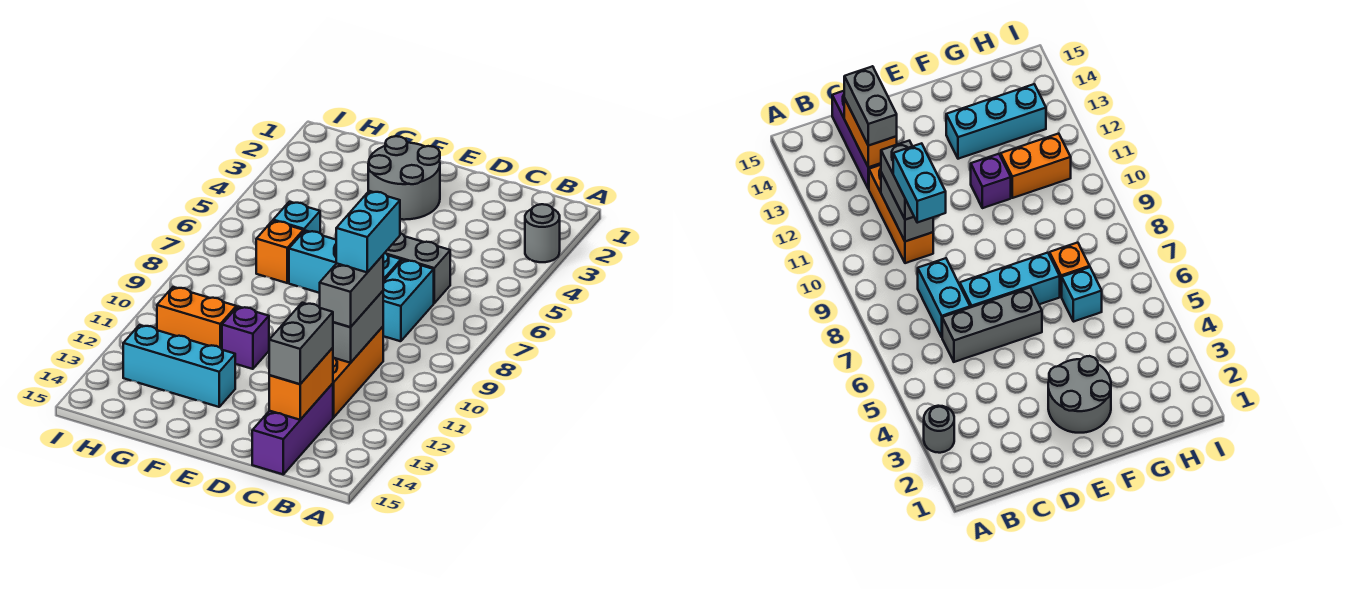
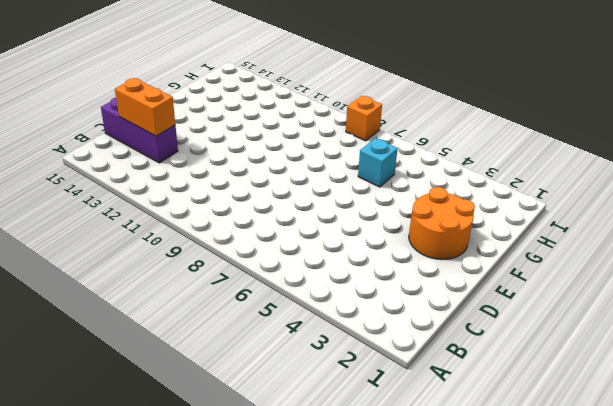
orange 2x2 round brick [409,187,475,260] -> grey 2x2 round brick [368,136,440,220]
orange 1x1 brick [346,96,382,141] -> orange 1x1 brick moved to [256,221,303,283]
none -> grey 1x1 round brick [525,204,560,262]
none -> grey 1x3 brick [385,233,450,303]
none -> cyan 1x2 brick [383,260,434,341]

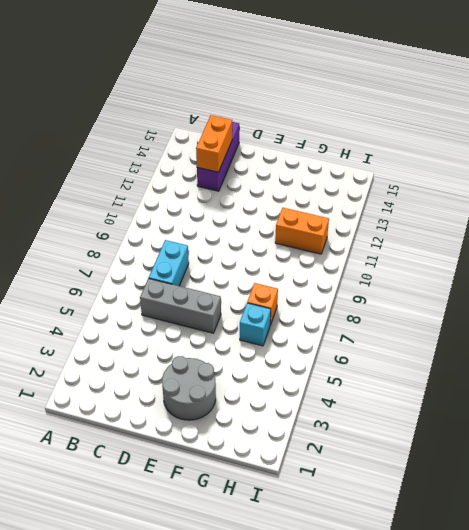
none -> grey 1x1 round brick [525,204,560,262]
none -> orange 1x3 brick [333,327,383,417]
none -> cyan 1x3 brick [289,231,401,293]

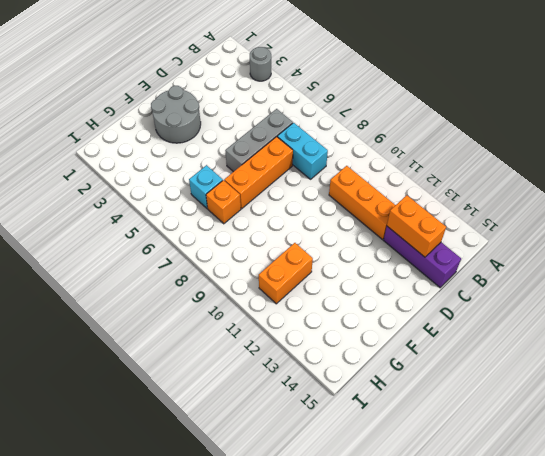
orange 1x3 brick [224,137,293,209] -> cyan 1x3 brick [289,231,401,293]
none -> purple 1x1 brick [222,307,269,369]
none -> cyan 1x3 brick [123,325,235,407]
none -> grey 1x2 brick [333,291,383,363]

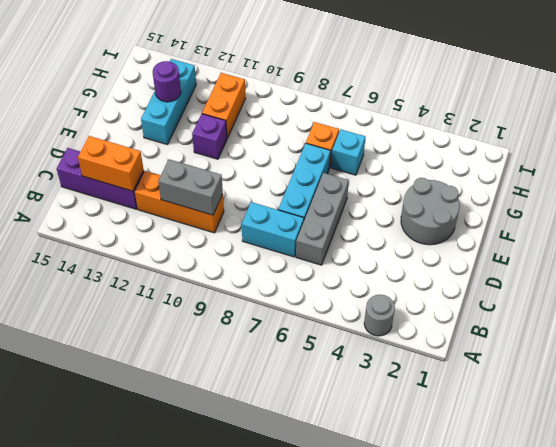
purple 1x1 round brick [153,61,181,102] -> none
none -> grey 1x2 brick [320,255,383,327]
none -> grey 1x2 brick [269,303,333,384]
none -> cyan 1x2 brick [336,191,400,272]

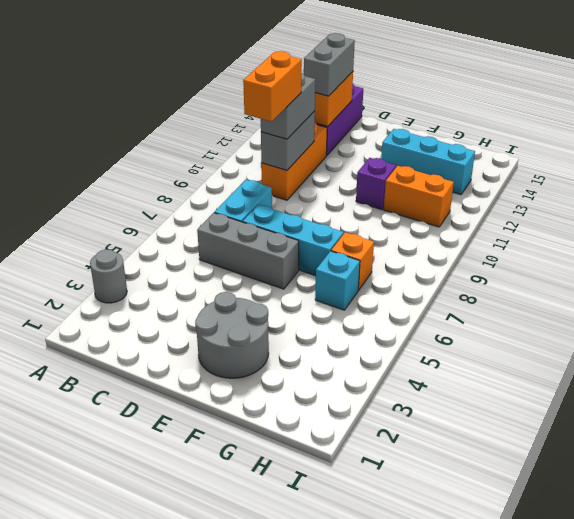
orange 1x2 brick [243,51,302,122] -> cyan 1x2 brick [336,191,400,272]

